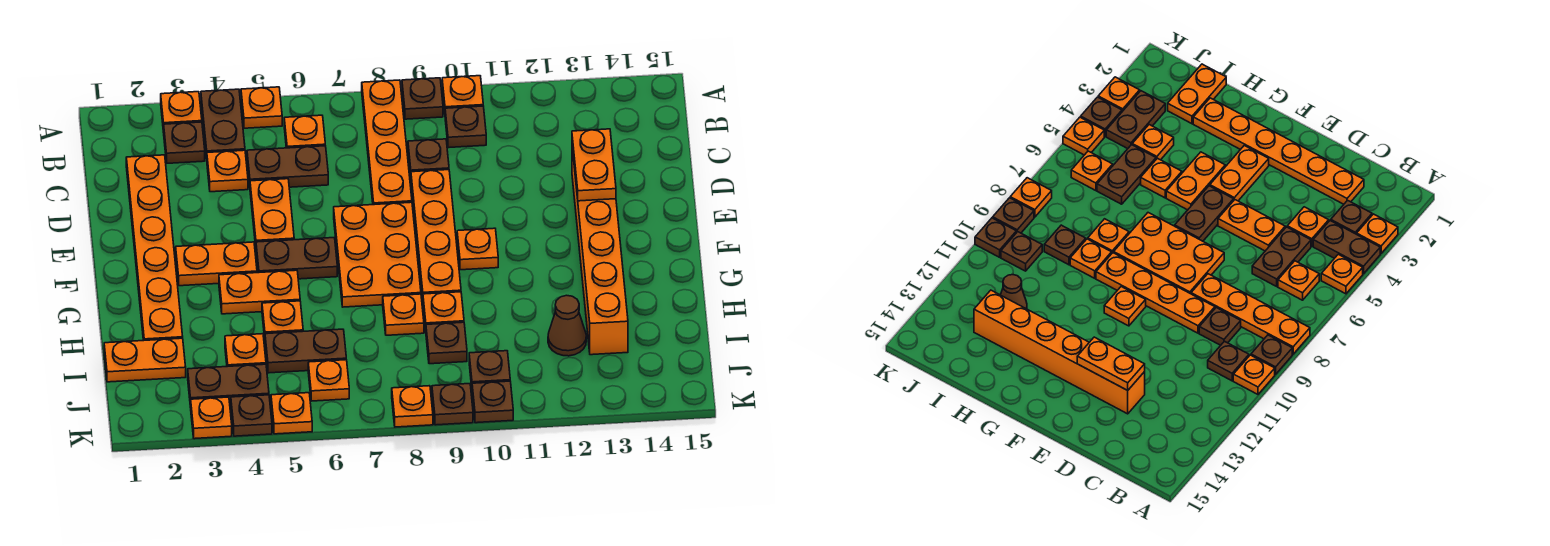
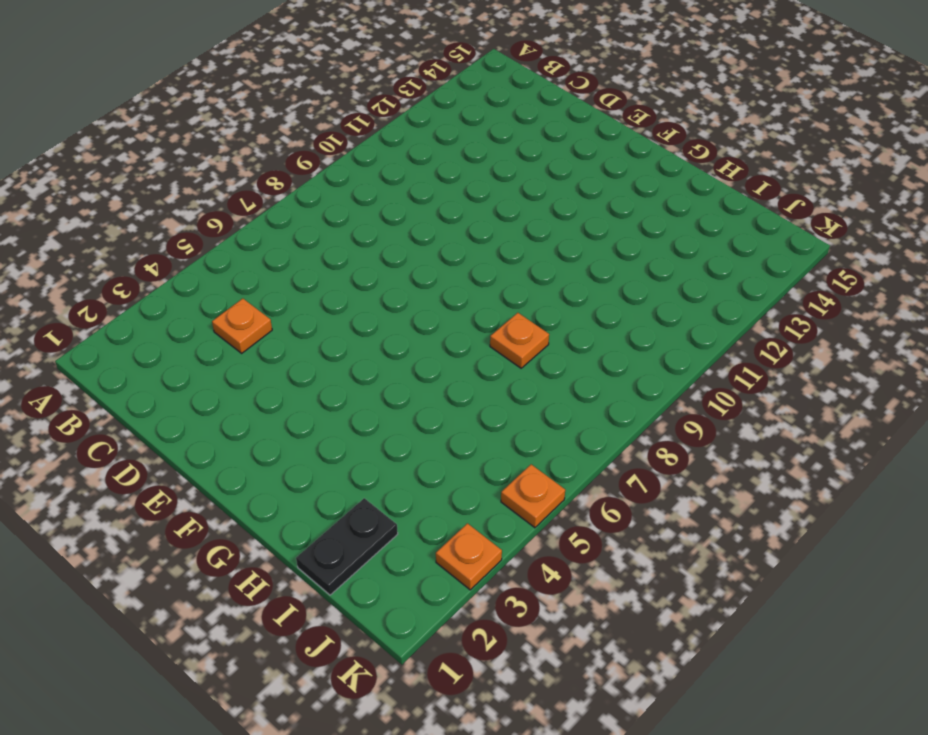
black 1x2 plate [296,498,398,595] -> orange 1x2 plate [104,338,186,382]
none -> orange 1x1 plate [161,92,202,132]
none -> brown 1x2 plate [201,89,245,158]
none -> orange 1x1 plate [241,87,282,128]
none -> orange 1x4 plate [362,80,412,205]

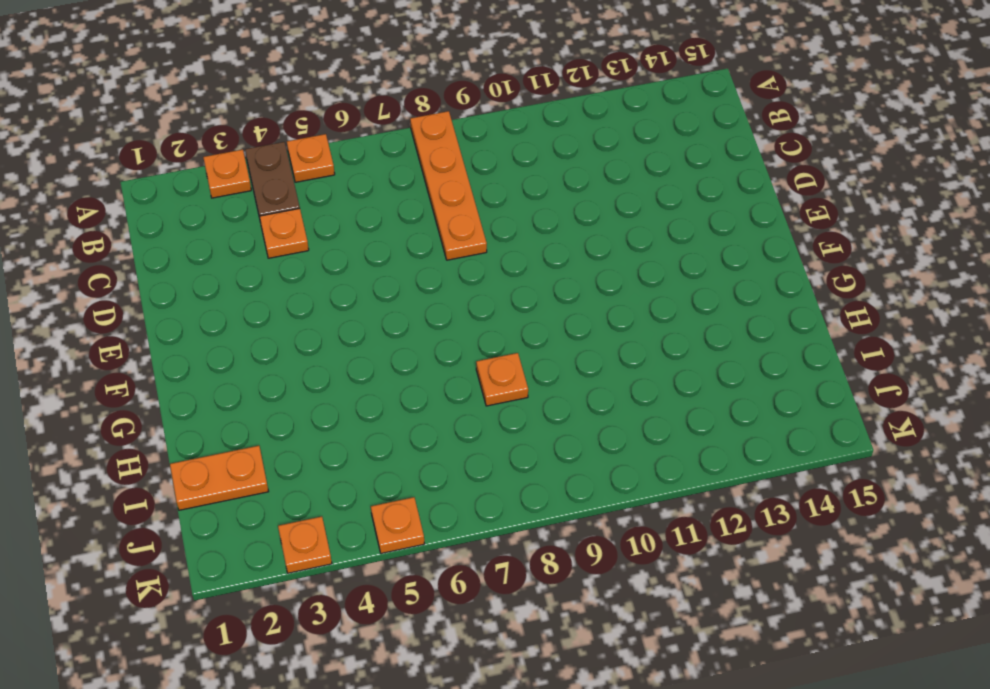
none -> brown 1x1 plate [402,78,443,119]
none -> orange 1x1 plate [442,76,483,111]
none -> brown 1x1 plate [164,122,205,163]
none -> orange 1x1 plate [284,115,325,148]

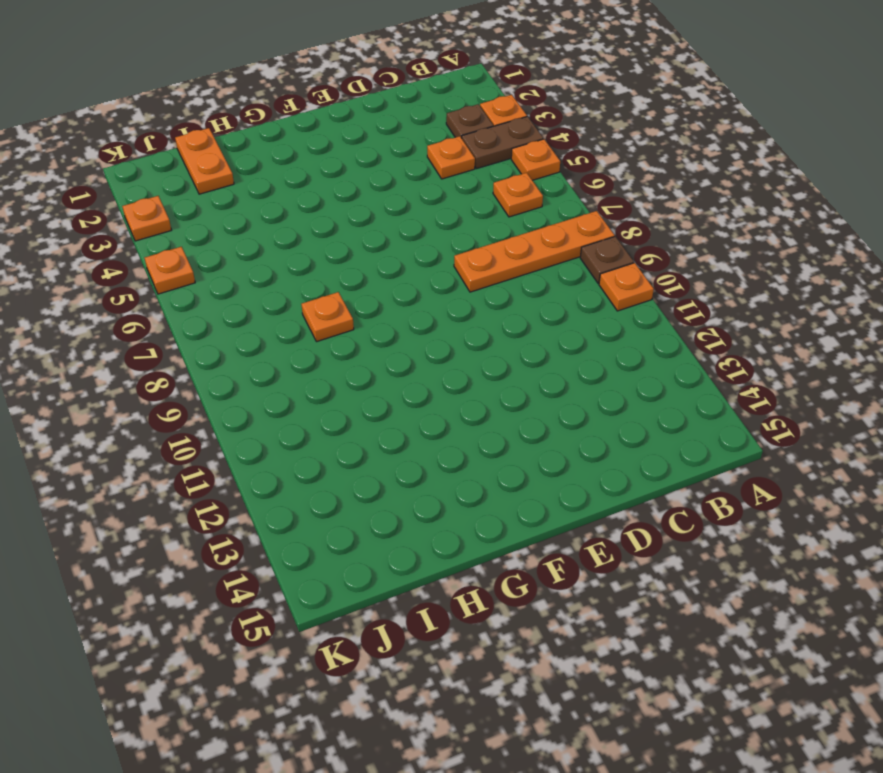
none -> brown 1x1 plate [445,106,486,148]
none -> orange 1x6 plate [126,155,183,341]
none -> brown 1x2 plate [247,146,328,187]
none -> brown 1x1 plate [408,139,449,177]

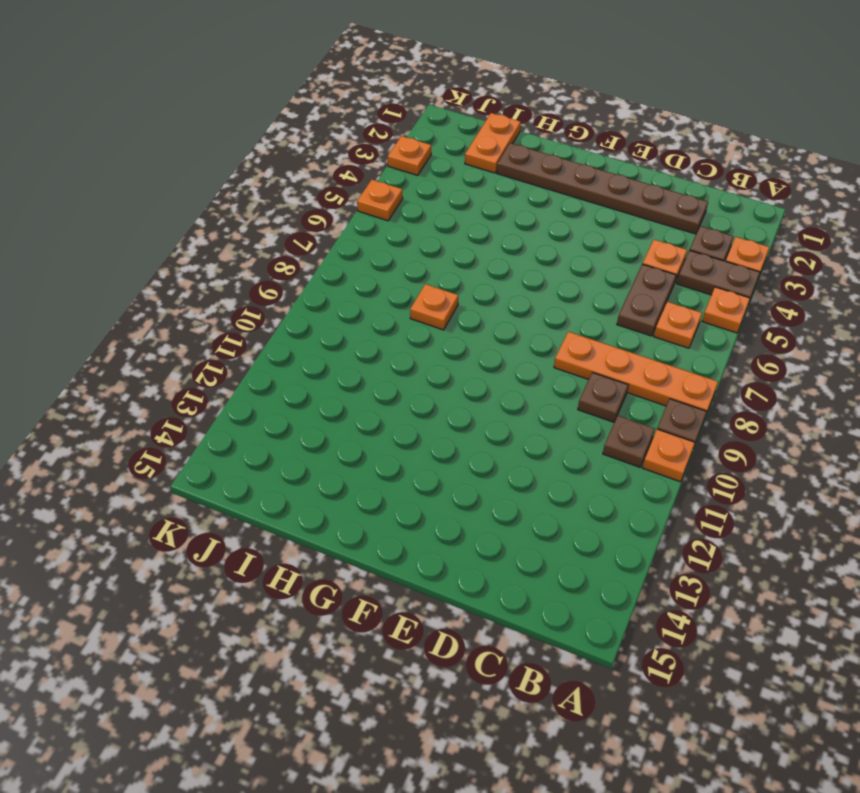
brown 1x6 plate [497,143,708,234] -> orange 1x6 plate [126,155,183,341]
none -> orange 1x2 plate [250,179,294,246]
none -> orange 1x4 plate [411,170,461,299]
none -> orange 1x6 brick [572,148,628,355]
none -> orange 2x3 plate [334,202,421,307]

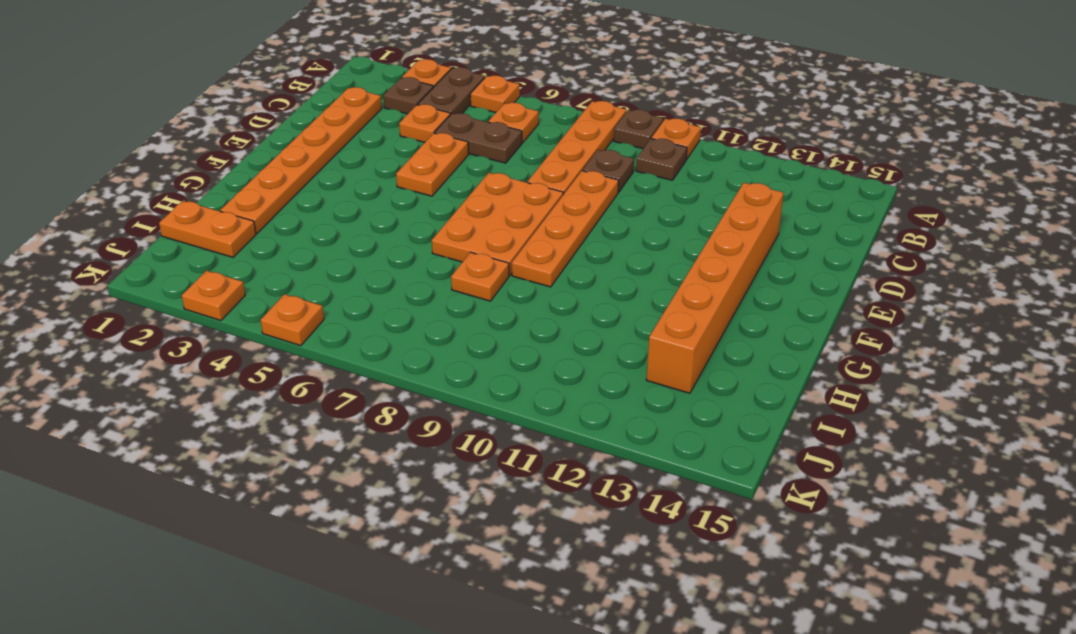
none -> orange 1x2 plate [176,242,257,286]
none -> brown 1x2 plate [256,238,337,279]
none -> orange 1x1 plate [457,228,498,270]
none -> orange 1x2 plate [219,270,300,314]

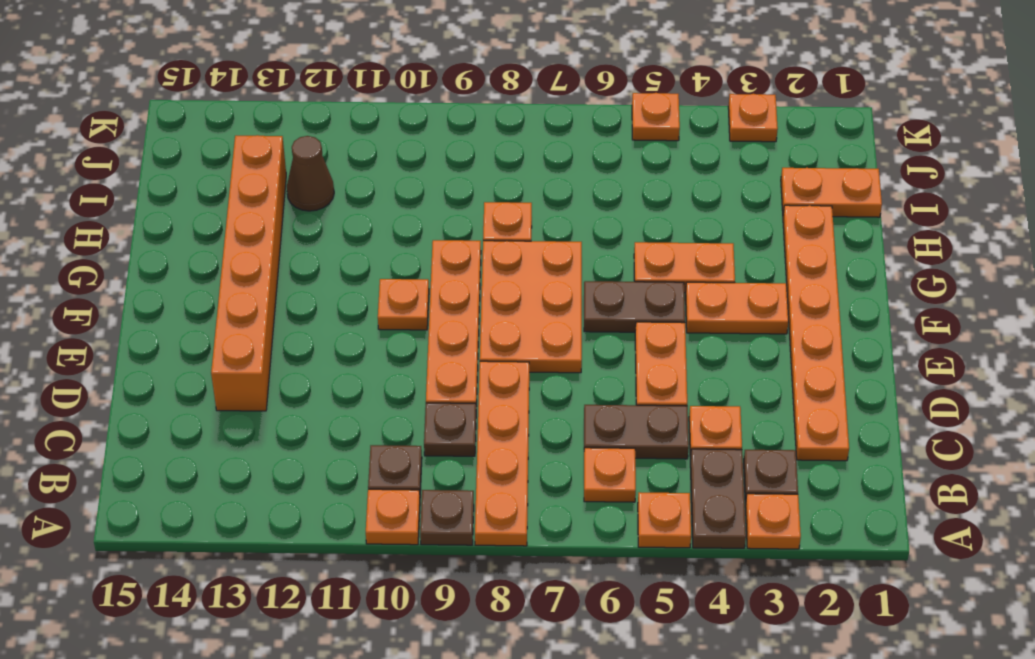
none -> orange 1x1 plate [262,301,303,338]
none -> orange 1x1 plate [423,292,464,330]
none -> orange 1x1 plate [225,334,266,367]
none -> brown 1x2 plate [265,329,346,373]

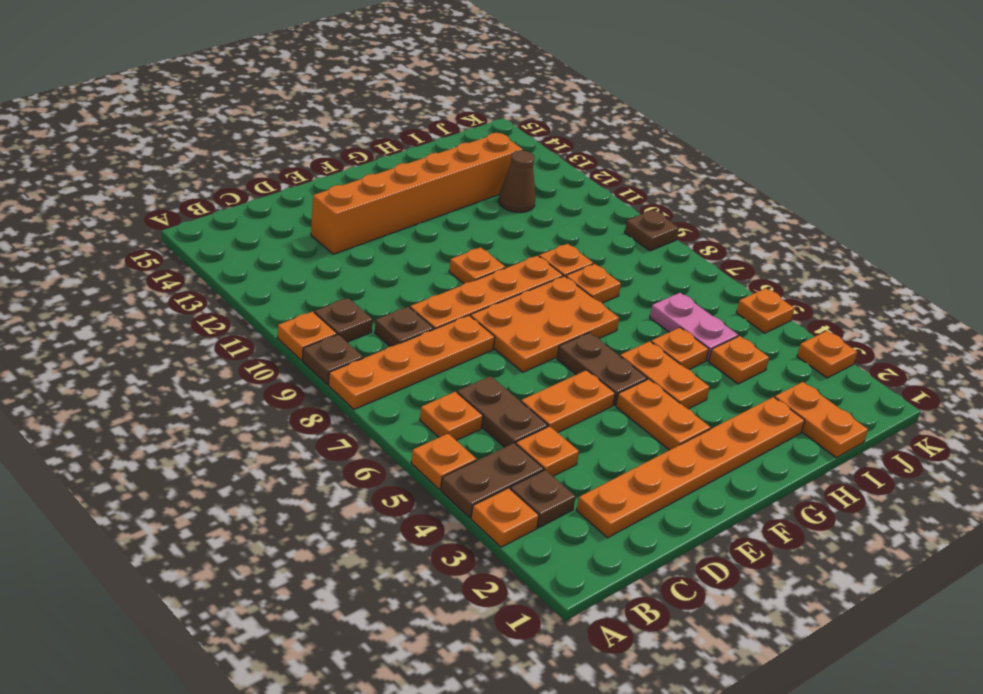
pink 1x2 plate [650,293,738,361] -> brown 1x2 plate [265,329,346,373]
none -> brown 1x1 plate [426,322,467,364]
none -> brown 1x2 plate [188,364,269,407]
none -> orange 1x1 plate [308,360,349,401]
none -> brown 1x1 plate [469,351,510,386]

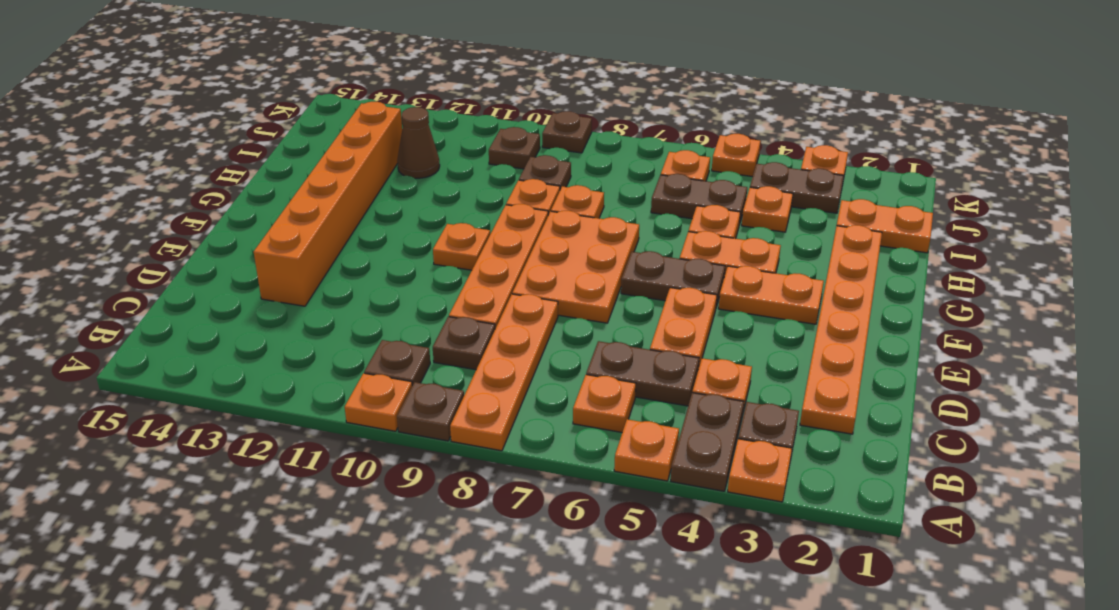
none -> brown 1x1 plate [231,395,272,436]
none -> orange 1x1 plate [392,386,433,427]
none -> brown 1x1 plate [472,381,513,423]
none -> orange 1x2 plate [572,129,616,201]

